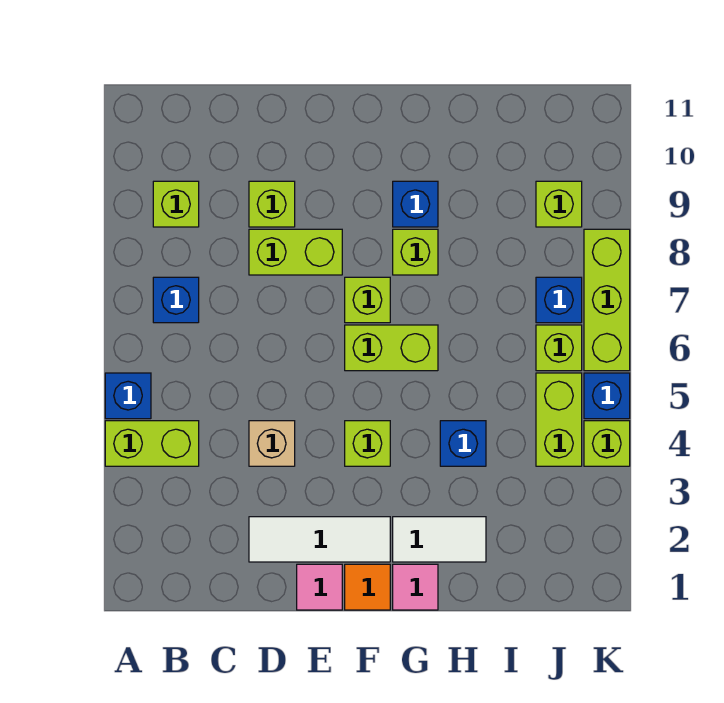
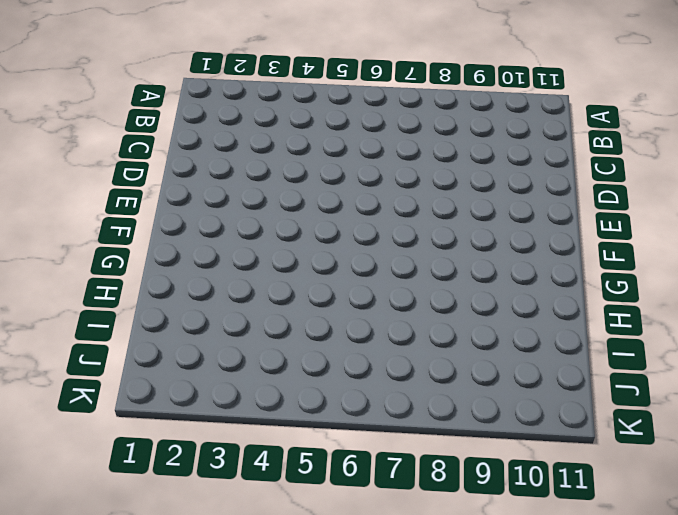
none -> lime 1x2 brick [105,421,199,466]
none -> blue 1x1 brick [105,373,151,419]
none -> blue 1x1 brick [153,277,199,323]

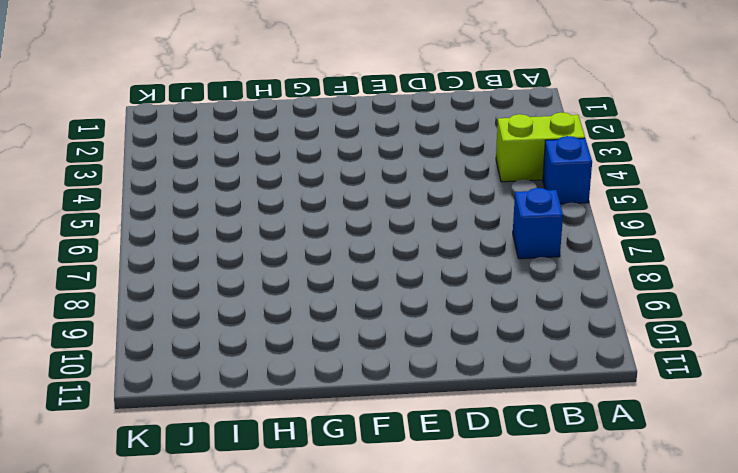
none -> lime 1x1 brick [153,181,199,227]
none -> white 1x3 tile [249,517,390,562]
none -> tan 1x1 brick [249,421,295,466]

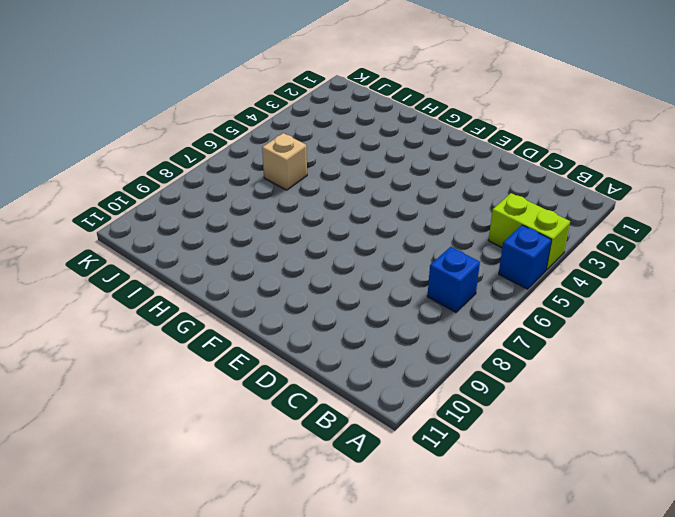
tan 1x1 brick [262,133,307,190] -> tan 1x1 brick moved to [249,421,295,466]
none -> lime 1x1 brick [153,181,199,227]
none -> white 1x3 tile [249,517,390,562]
none -> lime 1x2 brick [249,229,342,275]

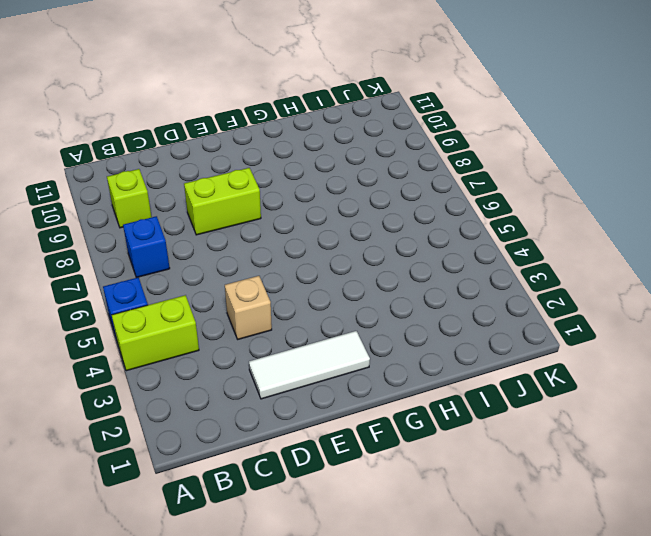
none -> lime 1x1 brick [249,181,295,227]
none -> pink 1x1 tile [297,564,342,610]
none -> orange 1x1 tile [345,564,390,610]

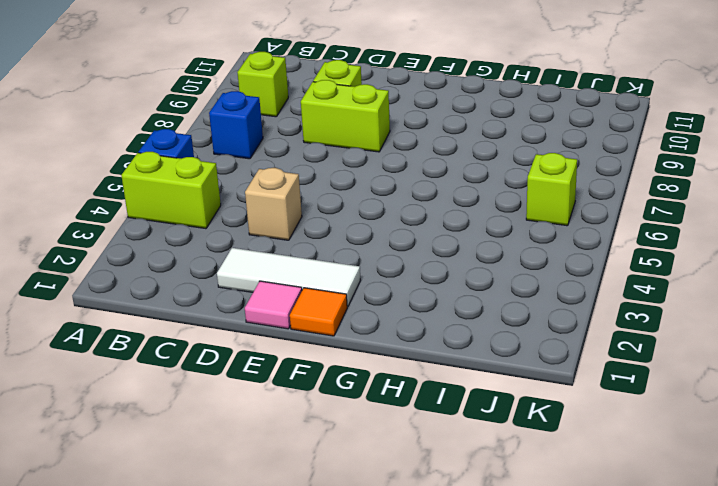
none -> lime 1x1 brick [345,421,390,466]
none -> lime 1x2 brick [345,325,438,371]
none -> lime 1x1 brick [345,277,390,323]

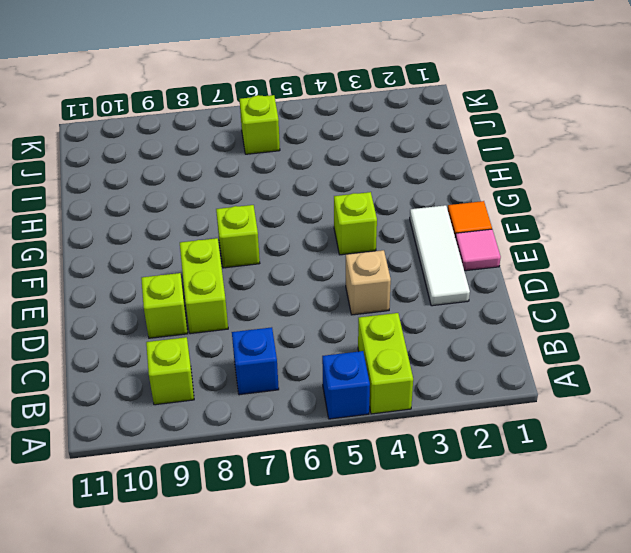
none -> lime 1x2 brick [345,325,438,371]
none -> pink 1x1 tile [393,564,438,610]
none -> white 1x2 tile [393,517,486,562]

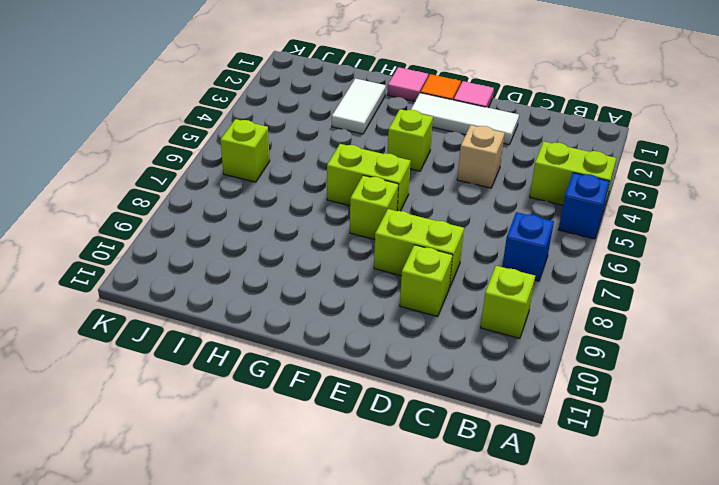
white 1x2 tile [332,78,386,134] -> white 1x2 tile turned to [393,517,486,562]
none -> lime 1x1 brick [393,229,438,275]
none -> blue 1x1 brick [393,181,438,227]
none -> blue 1x1 brick [440,421,486,466]

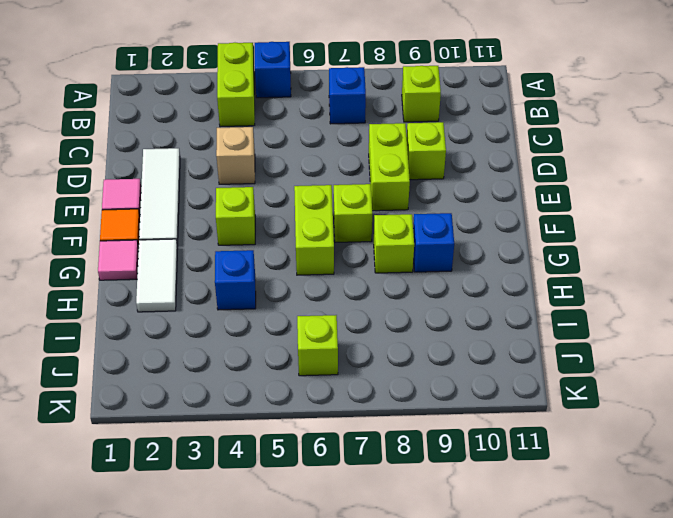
none -> lime 1x2 brick [536,373,582,466]
none -> blue 1x1 brick [536,277,582,323]
none -> lime 1x1 brick [536,181,582,227]

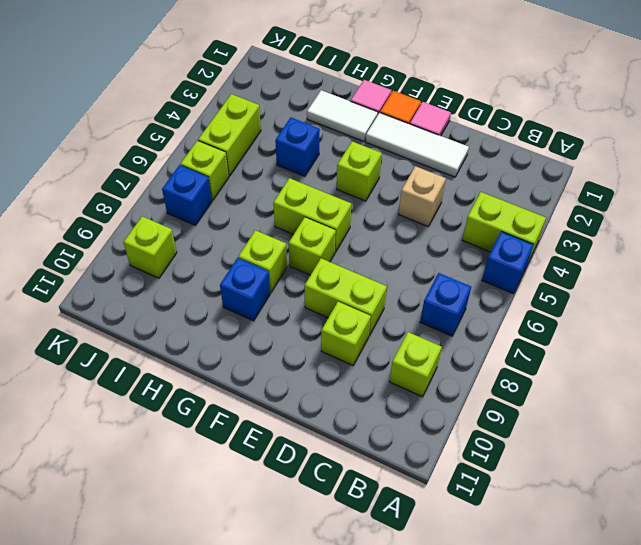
none -> lime 1x1 brick [584,421,630,466]
none -> blue 1x1 brick [584,373,630,419]
none -> lime 1x3 brick [584,229,630,371]

